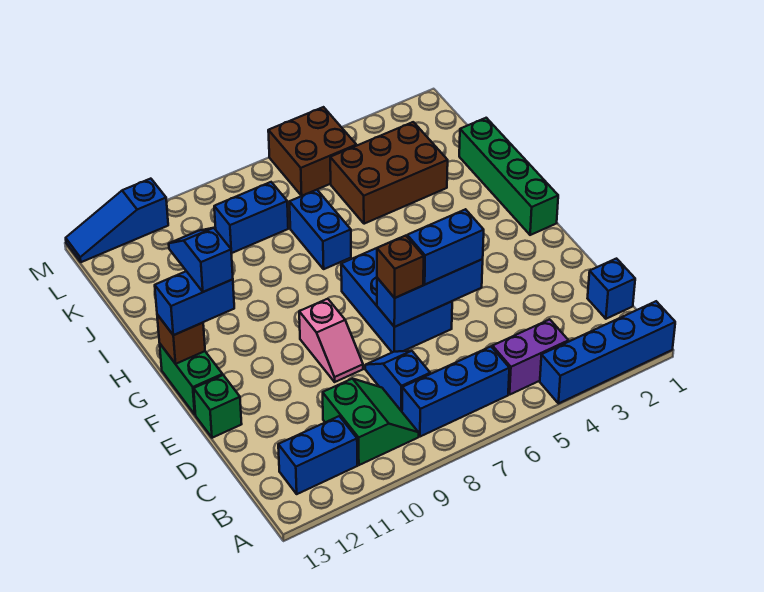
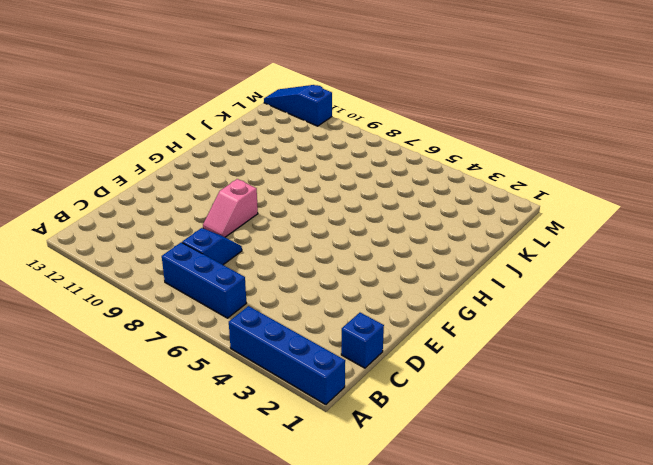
none -> purple 1x2 brick [492,319,569,394]
none -> green 2x2 slope [323,379,419,465]
none -> blue 1x2 brick [278,416,357,494]

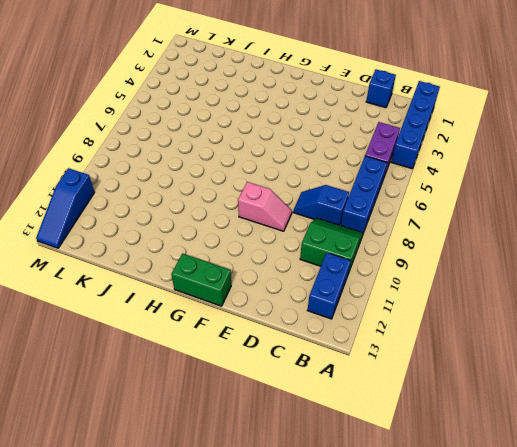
none -> blue 2x3 brick [341,248,452,352]
none -> green 1x1 brick [194,375,242,438]
none -> green 1x4 brick [459,118,558,235]

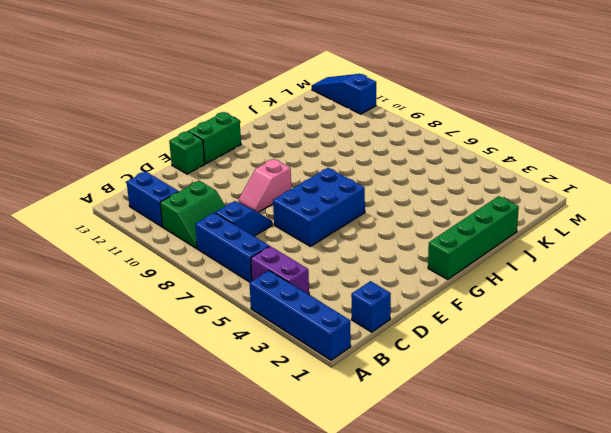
none -> blue 1x2 brick [290,190,351,269]
none -> brown 2x3 brick [330,122,448,224]
none -> blue 1x2 brick [214,182,288,253]

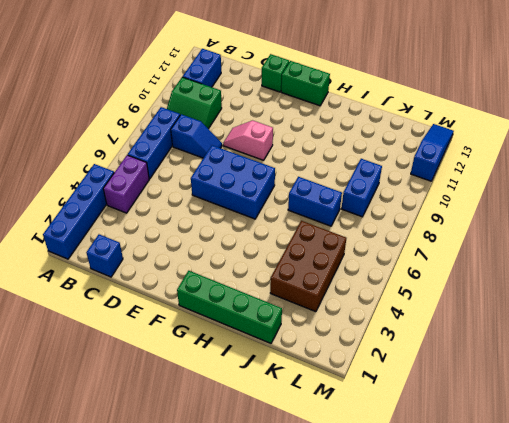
none -> brown 2x2 brick [268,107,356,196]
none -> blue 1x3 brick [377,259,483,327]
none -> brown 1x1 brick [157,315,205,364]

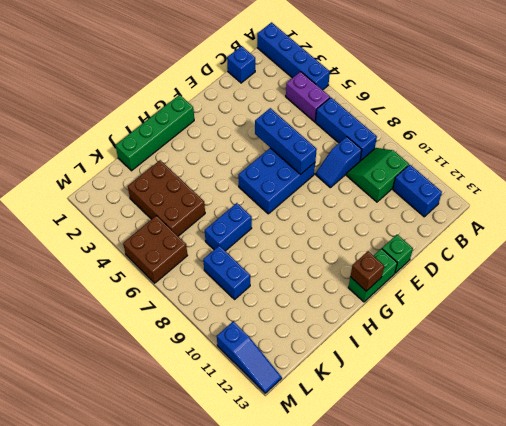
none -> pink 1x2 slope [299,299,363,382]
none -> blue 1x2 brick [407,209,484,284]
none -> brown 1x1 brick [377,236,424,298]

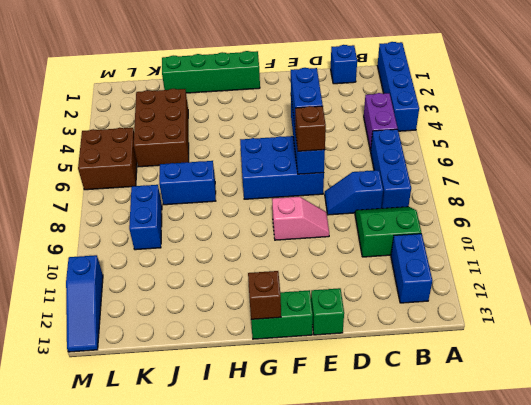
none -> blue 1x2 brick [155,271,234,335]
none -> blue 1x2 slope [169,228,233,292]

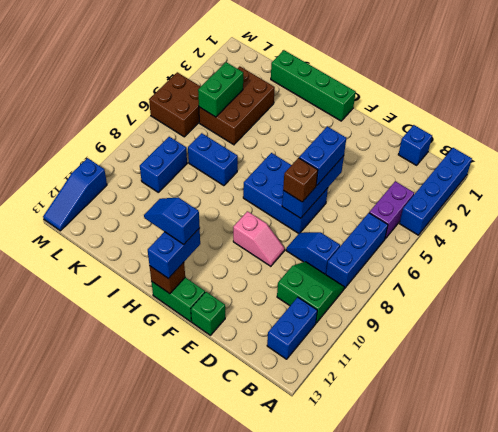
green 1x2 brick [198,62,243,117] -> none

